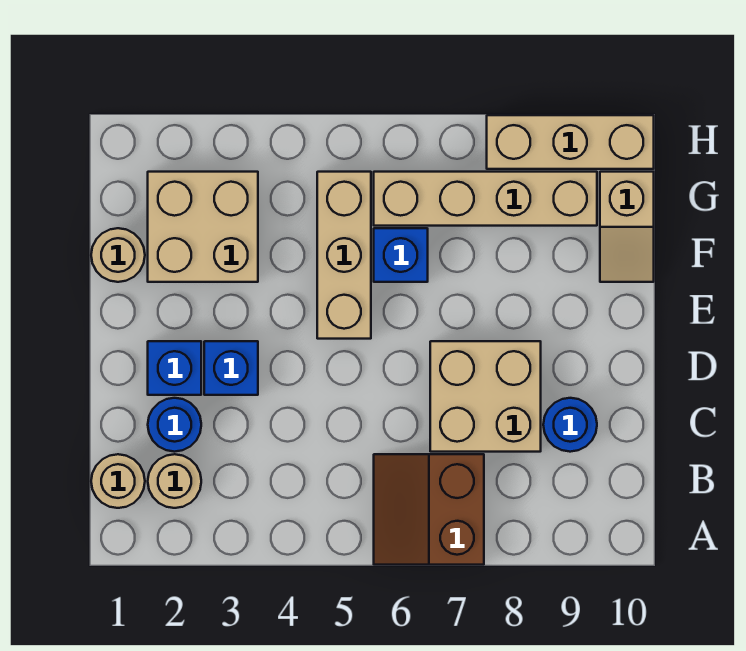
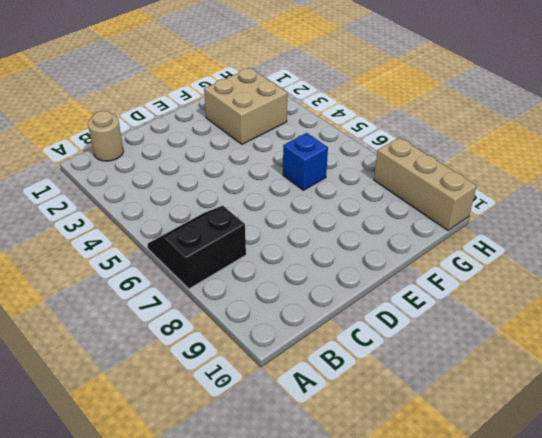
black 2x2 slope [148,206,246,289] -> brown 2x2 slope [374,454,484,565]
none -> tan 1x1 round brick [148,454,201,508]
none -> blue 1x1 round brick [148,398,201,452]
none -> tan 2x2 brick [430,341,541,452]

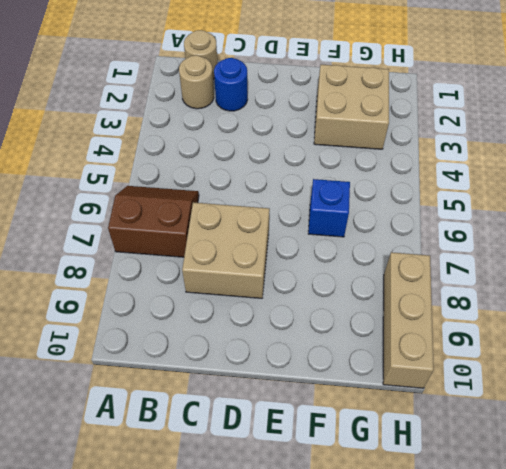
none -> blue 1x1 round brick [543,398,597,452]
none -> blue 1x1 brick [148,341,201,395]
none -> blue 1x1 brick [204,341,258,395]

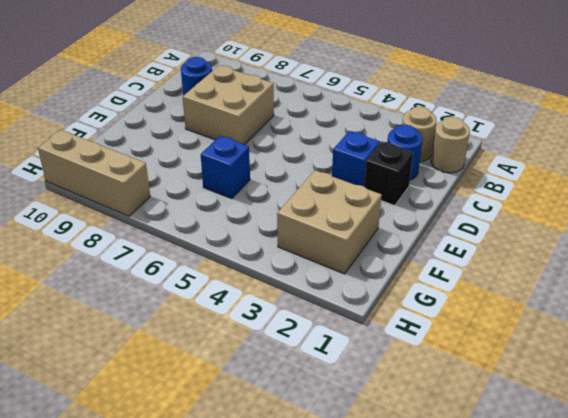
black 1x1 brick [364,142,413,205] -> blue 1x1 brick [148,341,201,395]
none -> brown 2x2 slope [374,454,484,565]
none -> tan 1x3 brick [317,172,371,339]
none -> tan 1x1 round brick [91,228,145,282]

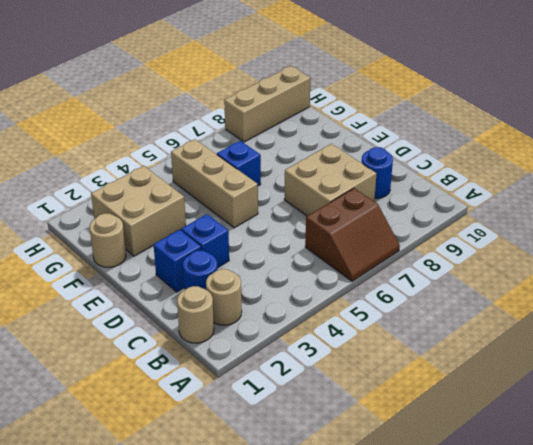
brown 2x2 slope [305,188,400,281] -> brown 2x2 slope turned to [374,454,484,565]
none -> tan 1x2 slope [600,172,654,282]
none -> tan 1x4 brick [374,172,597,226]

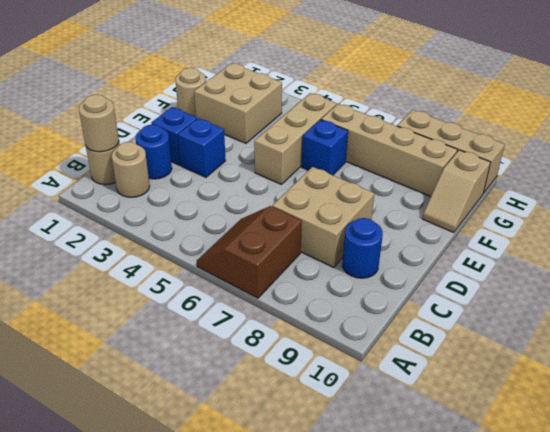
tan 1x1 round brick [79,94,119,152] -> none

